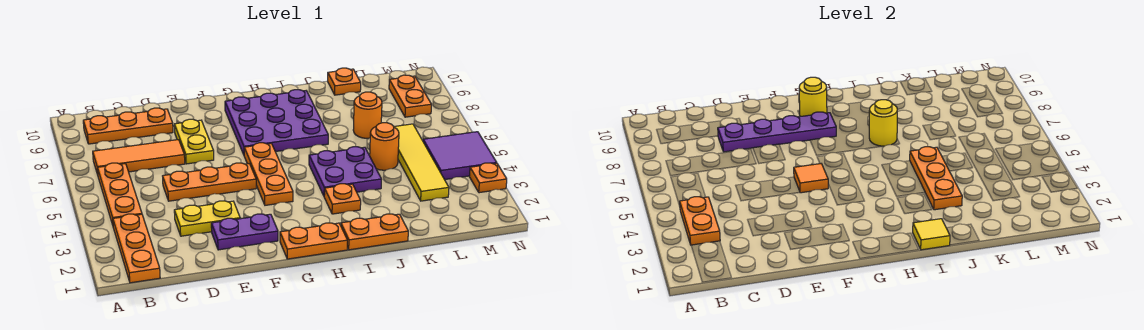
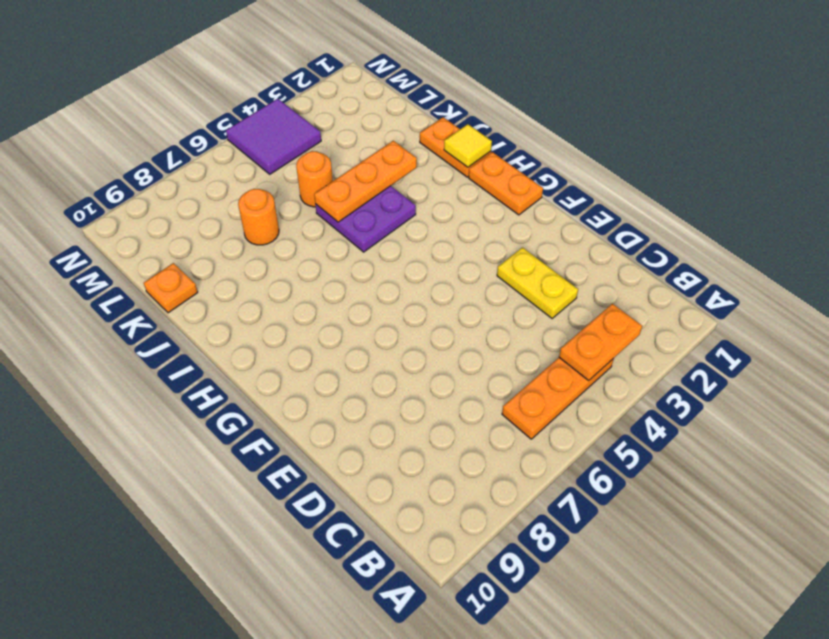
none -> orange 1x3 plate [113,214,160,283]
none -> orange 1x3 tile [93,140,185,175]
none -> orange 1x3 plate [83,108,173,144]

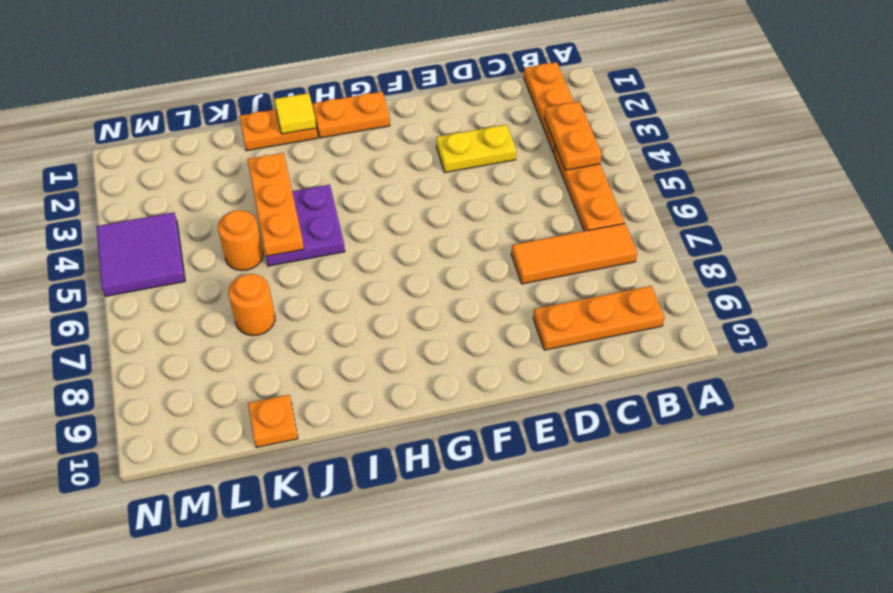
none -> orange 1x3 plate [163,163,256,201]
none -> purple 1x2 plate [211,214,278,250]
none -> yellow 1x2 plate [174,119,214,164]

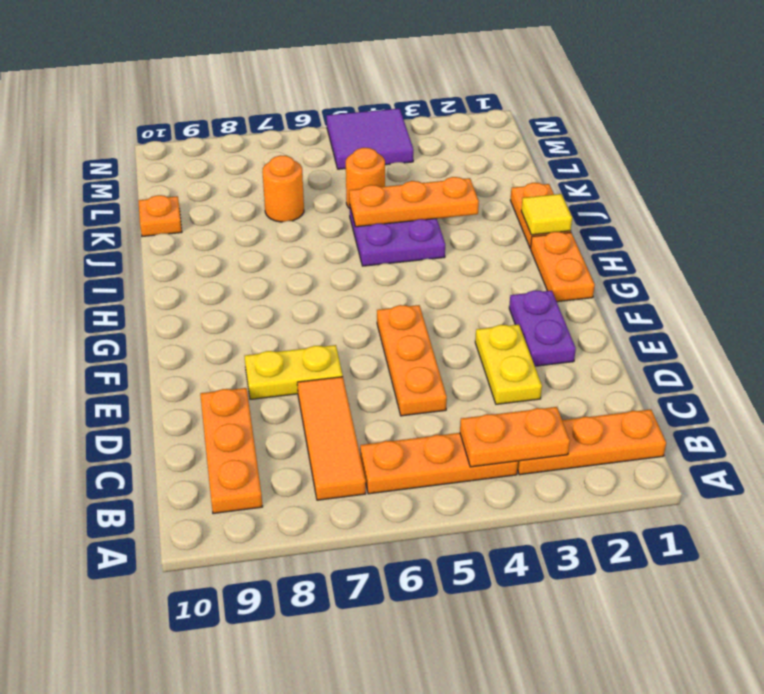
none -> orange 1x3 plate [244,143,293,205]
none -> purple 3x3 plate [225,90,328,155]
none -> orange 1x1 plate [324,184,361,214]

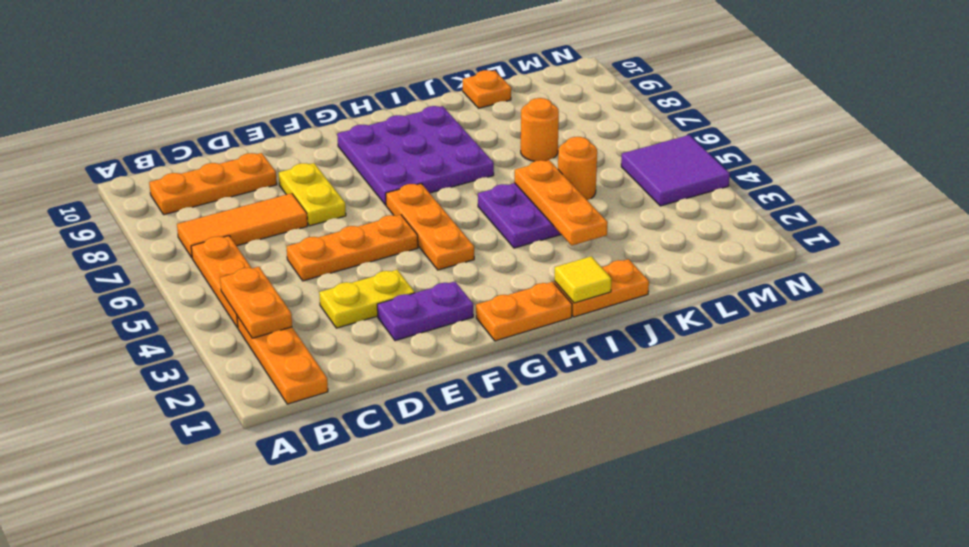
none -> orange 1x1 plate [324,184,361,214]
none -> yellow 1x4 tile [394,124,449,201]
none -> orange 1x2 plate [389,75,432,117]

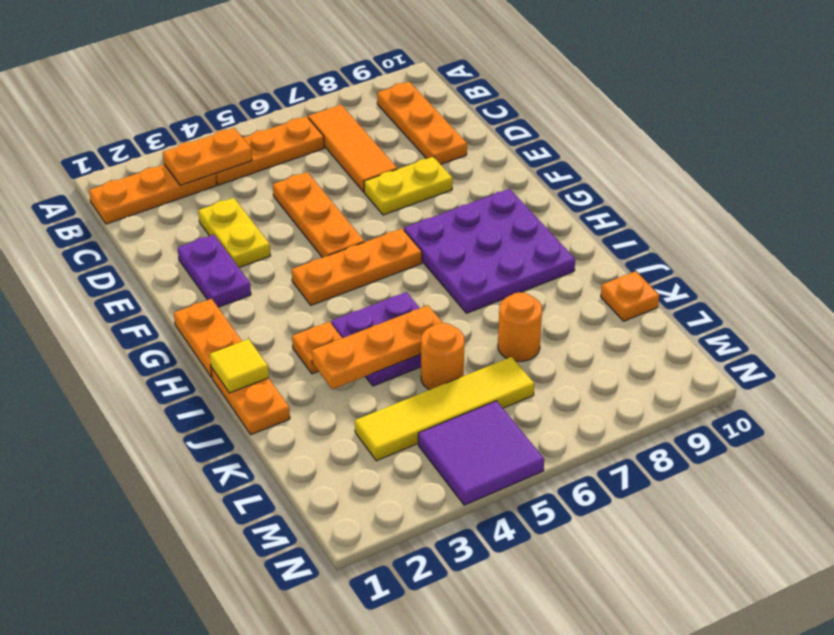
none -> orange 1x2 plate [389,75,432,117]
none -> orange 1x1 plate [469,163,507,193]
none -> purple 1x4 plate [718,112,836,152]

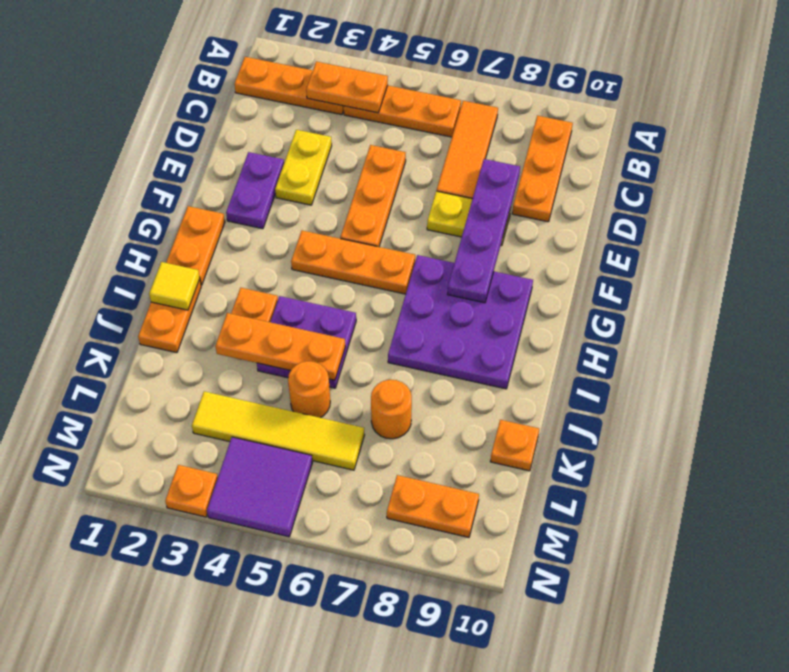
none -> orange 1x1 tile [794,164,828,193]
none -> yellow 1x1 round brick [799,77,827,117]
none -> yellow 1x1 round brick [869,100,897,146]

